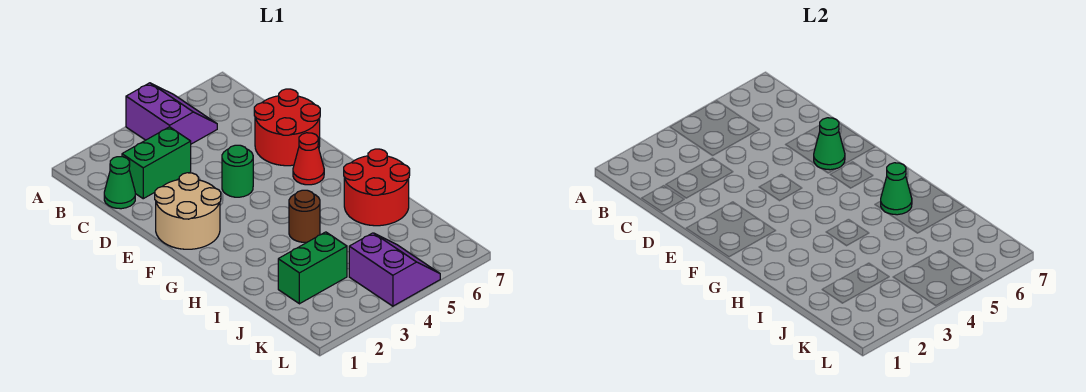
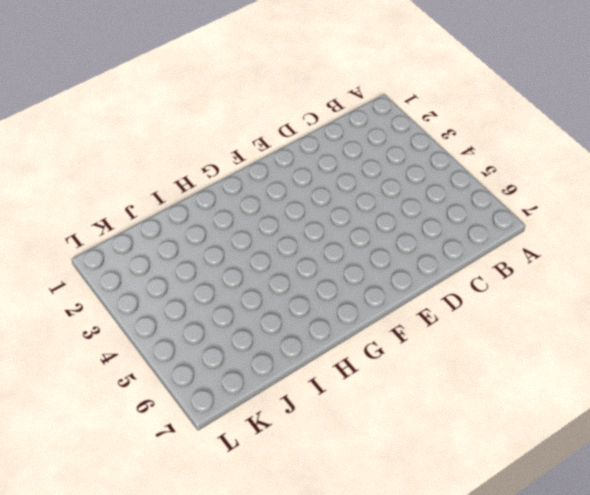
none -> purple 2x2 slope [126,83,217,144]
none -> green 1x1 cone [104,157,135,209]
none -> green 1x2 brick [122,127,191,199]

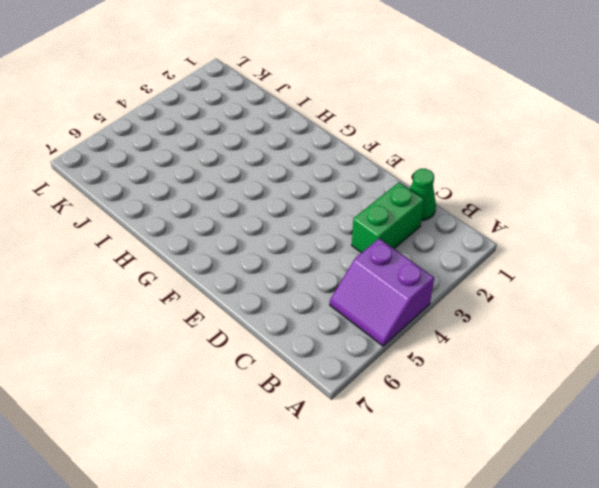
none -> red 2x2 round brick [254,89,320,166]
none -> tan 2x2 round brick [155,173,221,249]
none -> green 1x1 round brick [222,145,253,197]

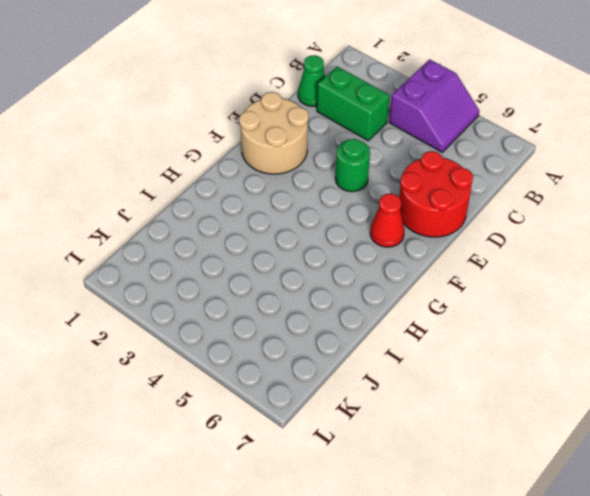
none -> brown 1x1 round brick [289,190,320,242]
none -> red 2x2 round brick [344,149,410,226]
none -> green 1x2 brick [278,232,347,304]

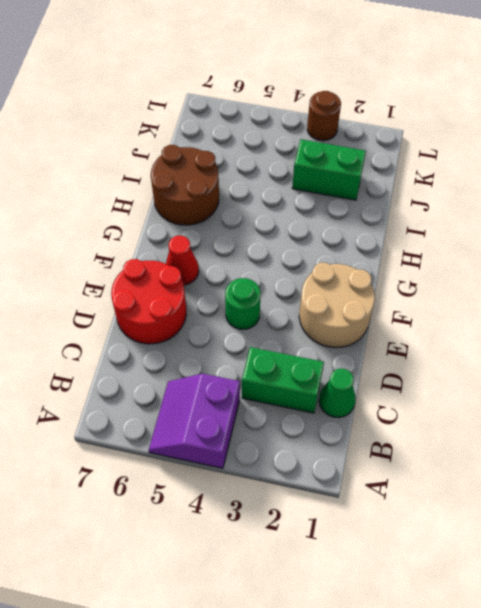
brown 2x2 round brick [151,145,219,225] -> red 2x2 round brick [344,149,410,226]
brown 1x1 round brick [307,91,341,141] -> brown 1x1 round brick moved to [289,190,320,242]
none -> purple 2x2 slope [349,233,440,306]
none -> green 1x1 cone [814,118,845,170]
none -> green 1x1 cone [881,163,912,215]

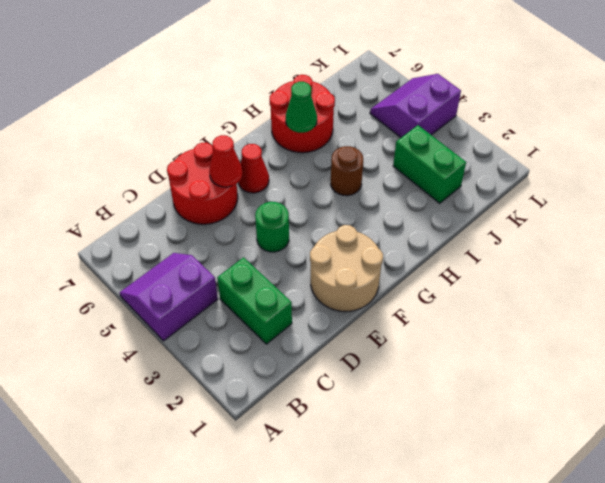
red 1x1 cone [209,135,242,187] -> green 1x1 cone [814,118,845,170]
none -> green 1x1 cone [104,157,135,209]

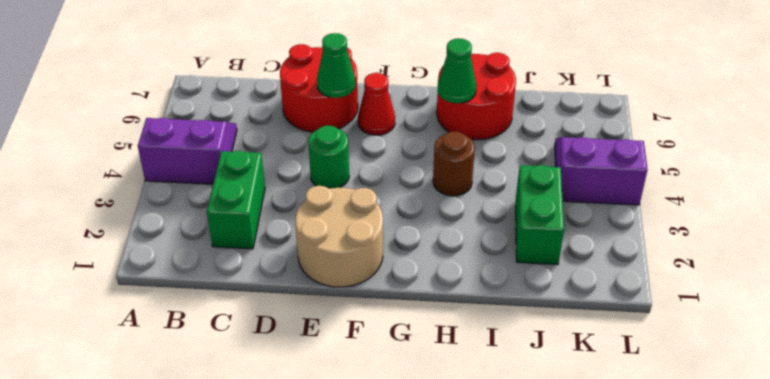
none -> green 1x1 cone [104,157,135,209]

